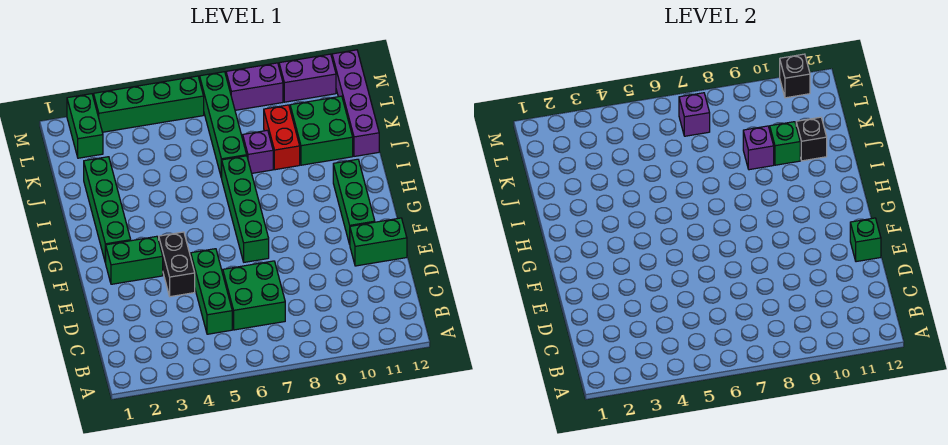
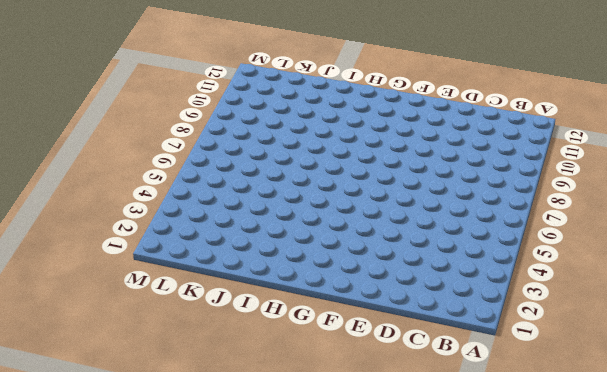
none -> green 1x3 brick [191,249,232,334]
none -> green 2x2 brick [223,261,285,330]
none -> black 1x2 brick [159,232,195,297]

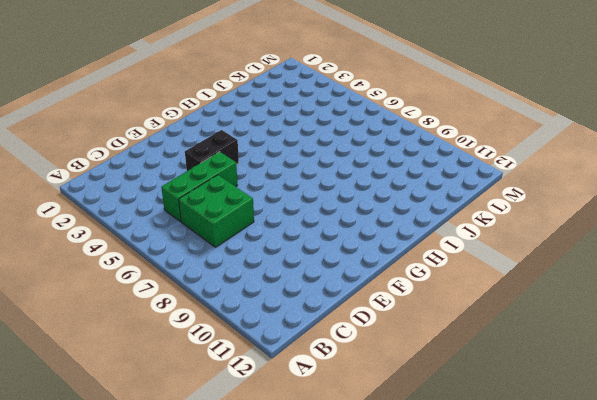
none -> green 1x2 brick [350,218,407,266]
none -> green 1x2 brick [106,236,163,284]
none -> green 1x4 brick [222,156,269,262]

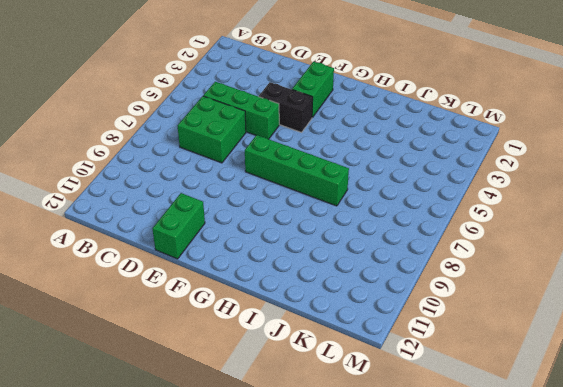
none -> green 1x3 brick [333,159,375,244]
none -> green 1x4 brick [84,157,131,263]
none -> green 1x4 brick [200,72,247,178]

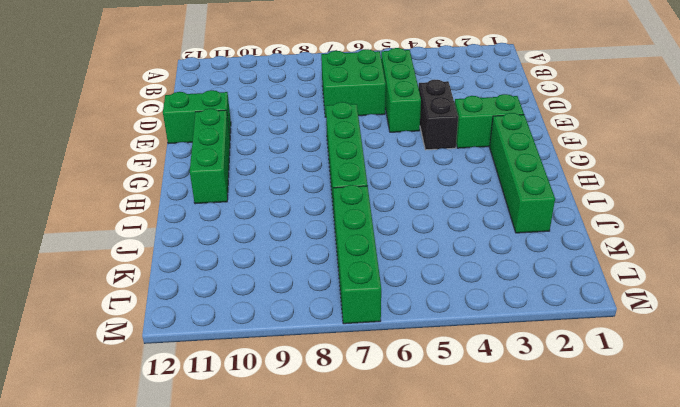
none -> purple 1x1 brick [243,130,273,173]
none -> red 1x2 brick [264,105,300,170]
none -> green 2x2 brick [290,96,353,165]

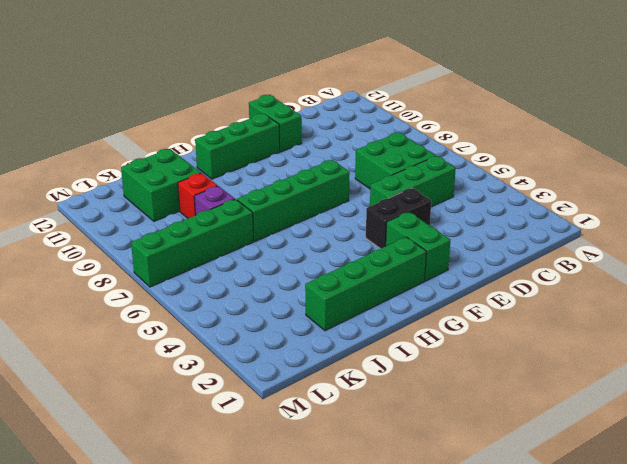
red 1x1 brick [178,173,217,219] -> red 1x2 brick [264,105,300,170]
none -> purple 1x4 brick [332,50,379,156]
none -> green 1x2 brick [67,94,103,158]
none -> green 1x4 brick [94,76,204,132]

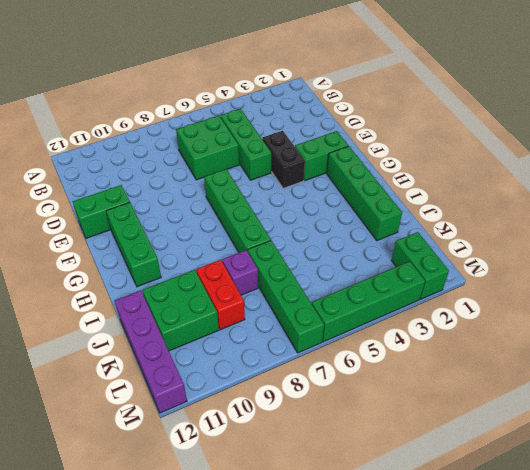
none -> purple 1x2 brick [226,63,283,110]
none -> purple 1x2 brick [279,54,336,102]
none -> green 1x1 brick [850,218,881,262]

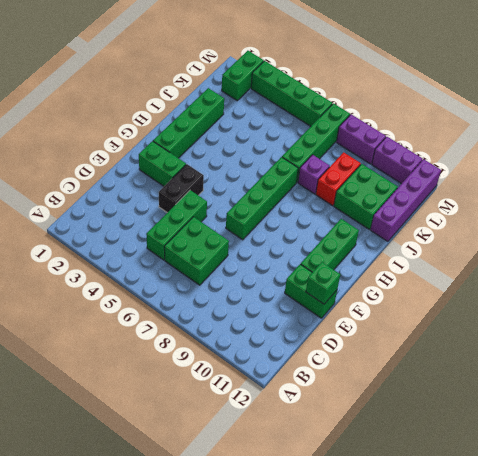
none -> purple 1x1 brick [743,126,774,170]
none -> green 1x1 brick [770,122,800,165]
none -> black 1x1 brick [796,117,827,161]

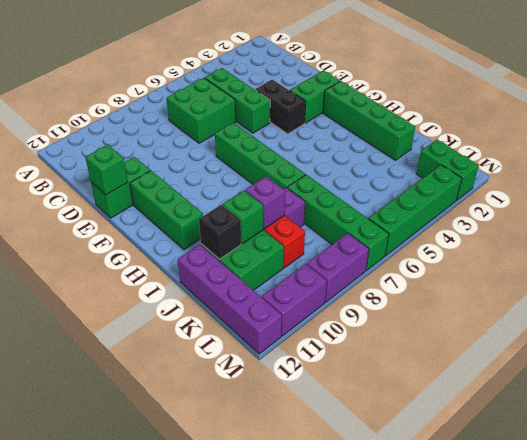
none -> purple 1x1 brick [679,93,710,136]
none -> black 1x1 brick [780,54,810,98]

